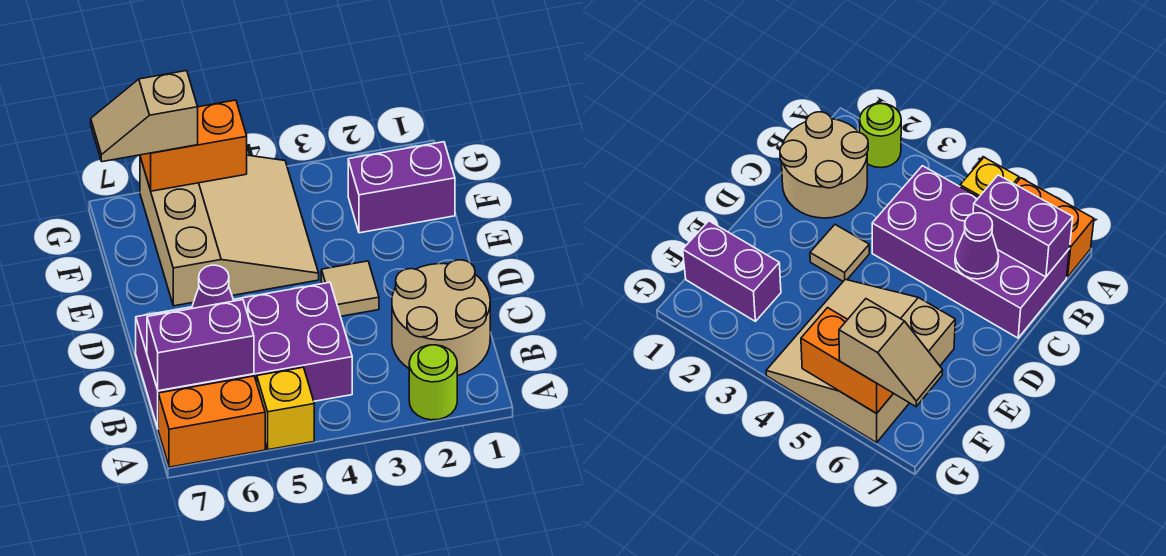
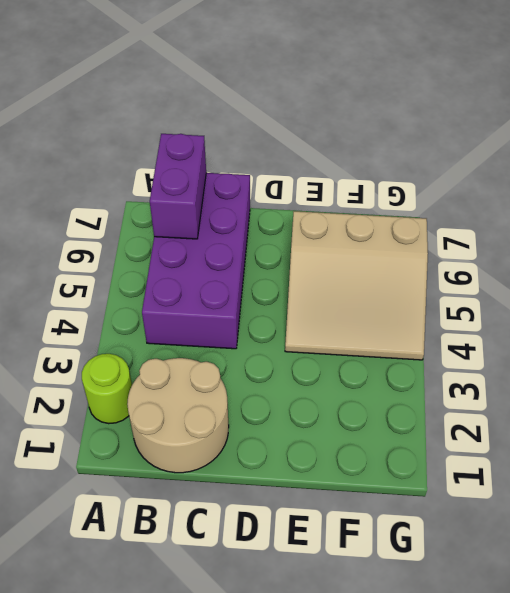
none -> yellow 1x1 brick [257,367,314,450]
none -> orange 1x2 brick [158,376,265,467]
none -> tan 1x1 tile [321,261,379,316]

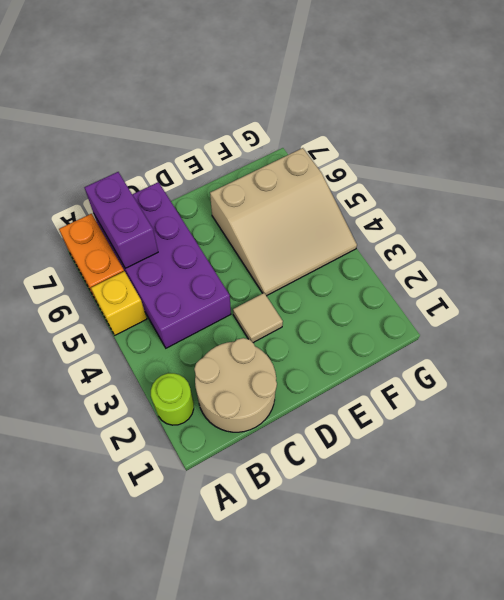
none -> purple 1x2 brick [348,142,455,233]
none -> purple 1x1 cone [192,265,234,309]
none -> orange 1x2 brick [140,100,247,191]

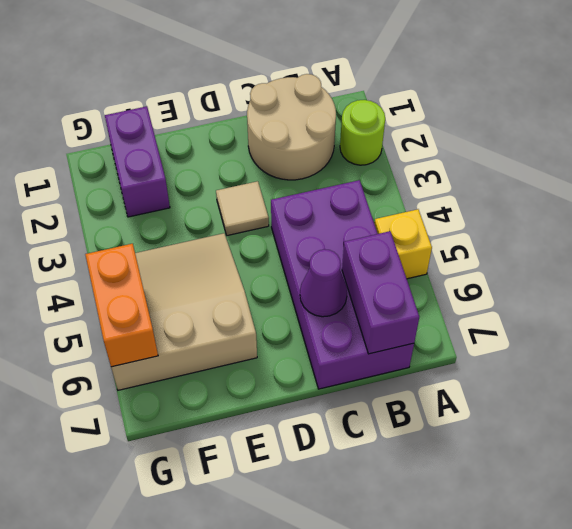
none -> orange 1x2 brick [158,376,265,467]
none -> tan 1x2 slope [91,71,198,162]

